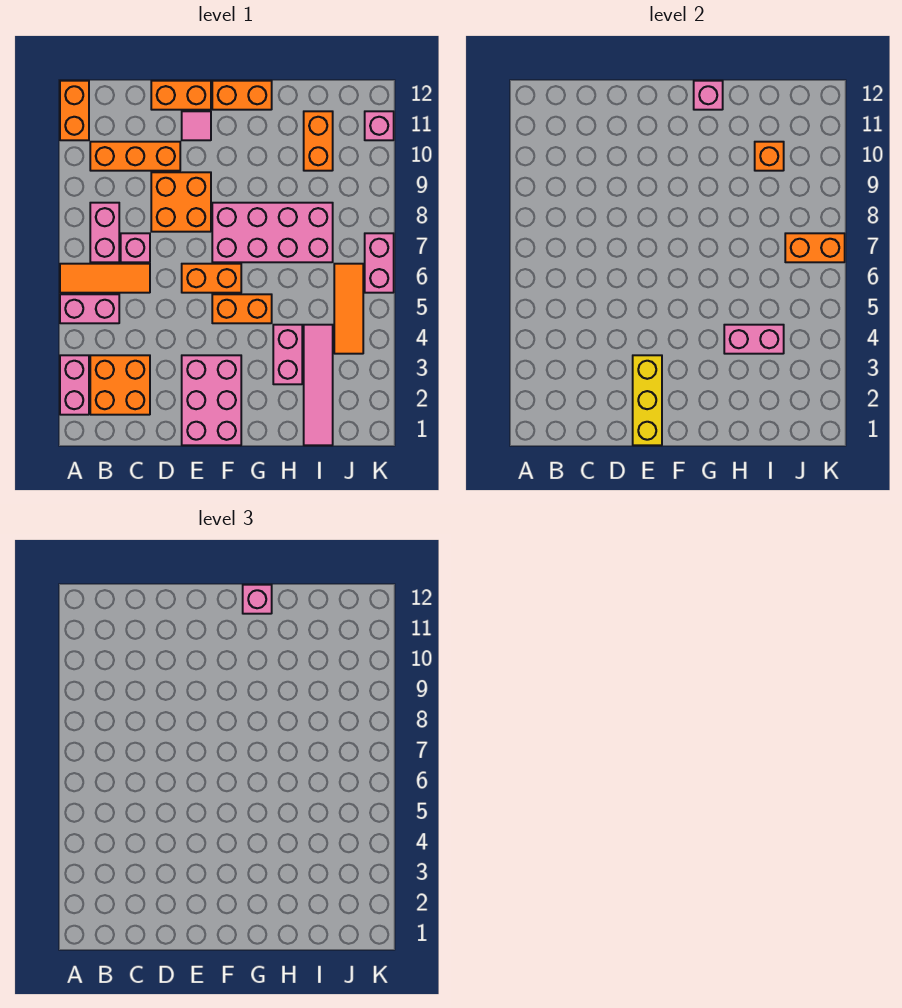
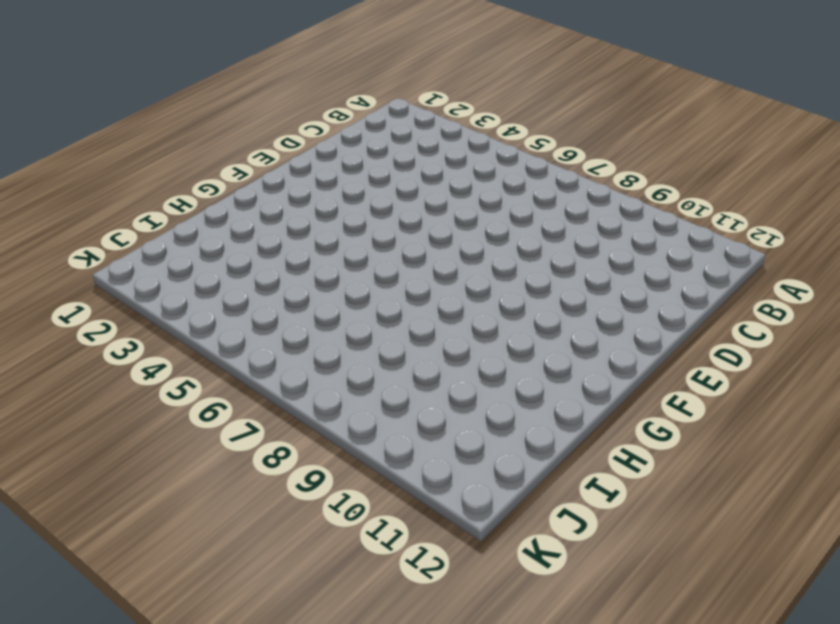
none -> pink 1x2 brick [60,355,89,415]
none -> pink 1x2 brick [60,294,119,323]
none -> orange 1x3 tile [60,264,150,293]

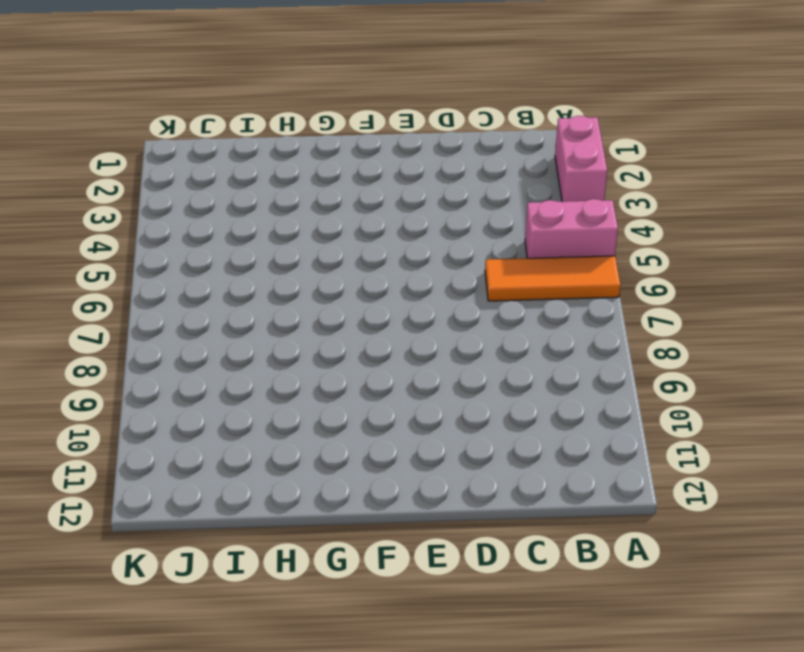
none -> orange 1x2 brick [60,81,89,140]
none -> orange 2x2 brick [90,355,150,415]
none -> pink 1x2 brick [90,203,119,262]

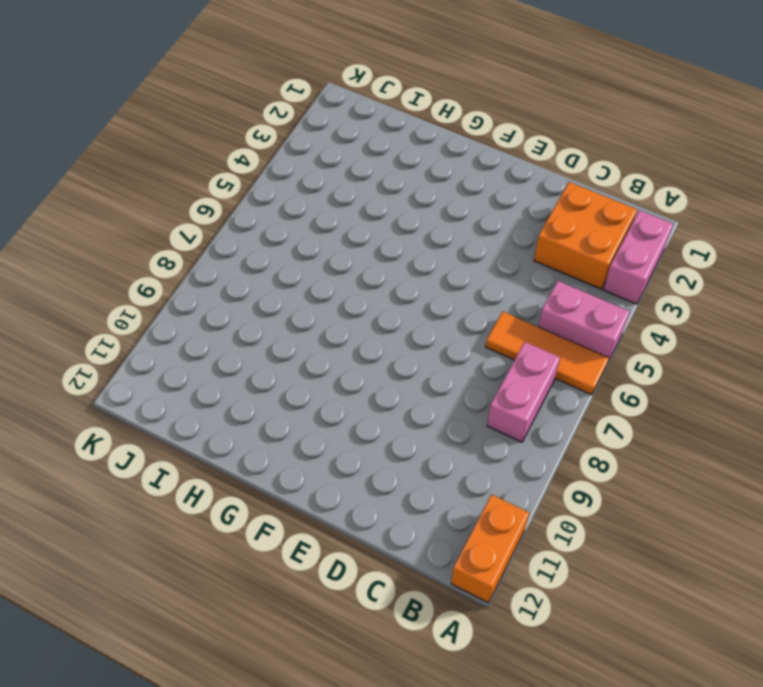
none -> orange 1x3 brick [90,142,180,171]
none -> pink 1x1 brick [121,233,150,262]
none -> orange 2x2 brick [151,172,211,232]

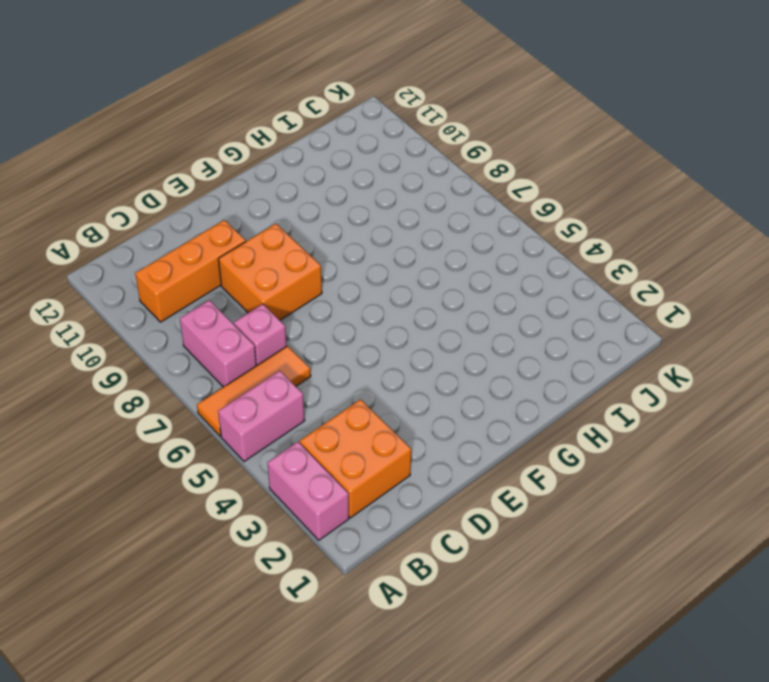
none -> orange 1x2 brick [60,81,89,140]
none -> orange 1x2 brick [151,81,211,110]
none -> pink 2x3 brick [182,355,241,445]

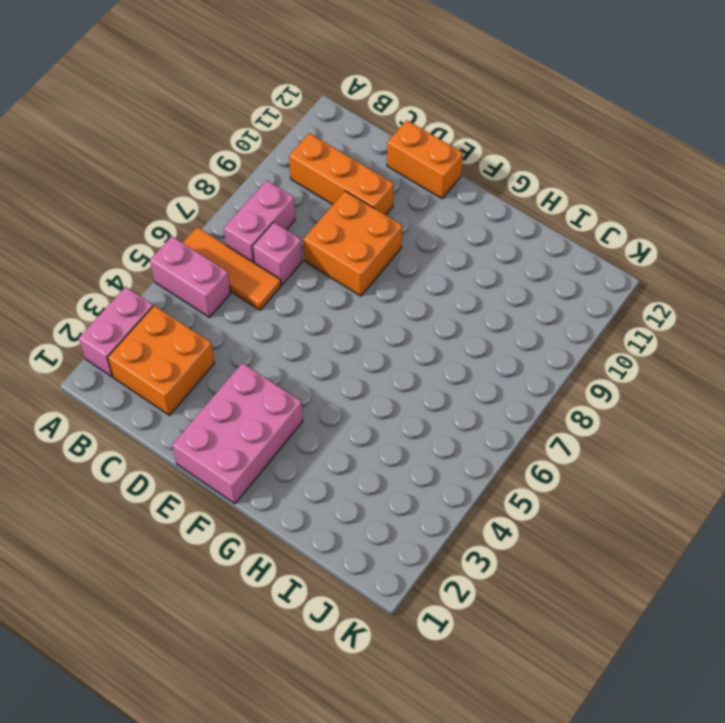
none -> orange 1x2 brick [60,81,89,140]
none -> orange 1x2 brick [182,264,241,293]
none -> pink 1x1 tile [182,111,211,140]

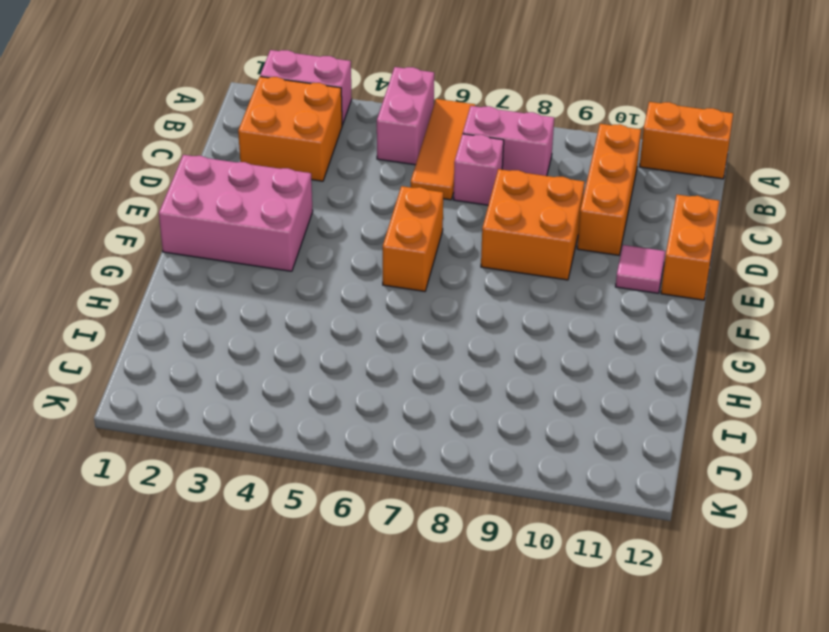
none -> orange 1x2 brick [212,294,272,323]
none -> pink 2x4 brick [212,203,333,262]
none -> orange 1x2 brick [212,81,272,110]

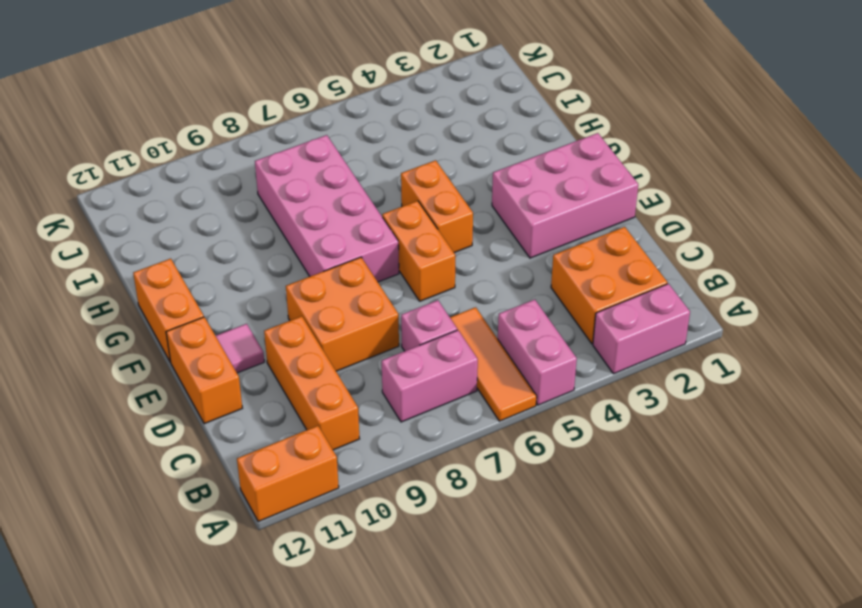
none -> pink 1x2 brick [273,325,302,384]
none -> pink 1x4 tile [304,325,333,445]
none -> orange 1x2 brick [304,111,333,171]

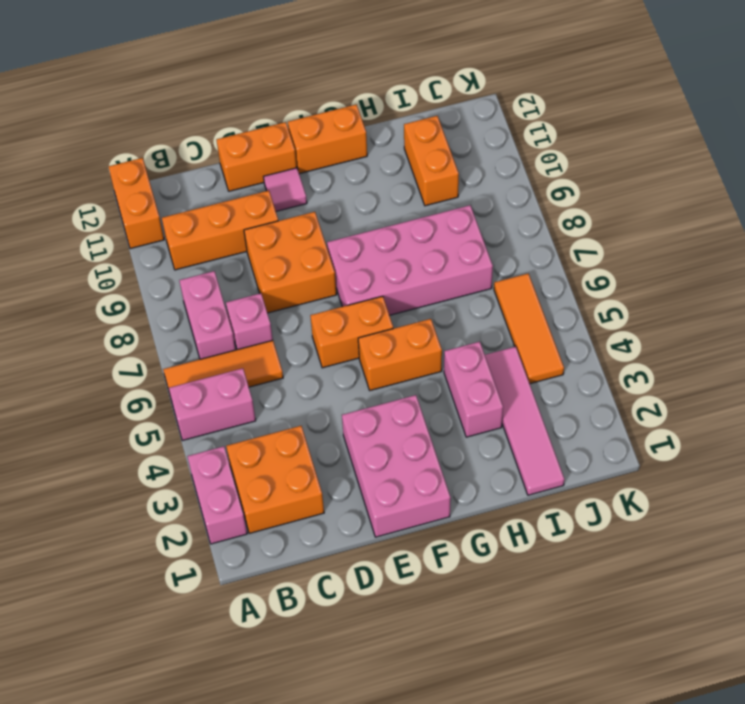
none -> pink 1x2 brick [365,233,394,293]
none -> pink 1x1 brick [365,111,394,140]
none -> yellow 1x3 brick [633,355,662,445]

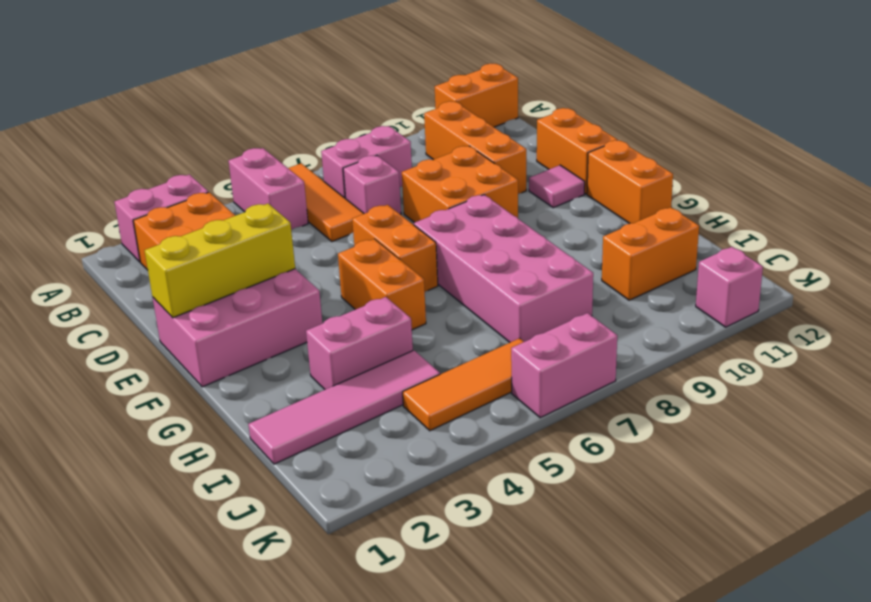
none -> pink 1x1 brick [694,81,723,110]
none -> pink 1x2 brick [724,325,784,354]
none -> orange 1x1 brick [755,142,784,171]

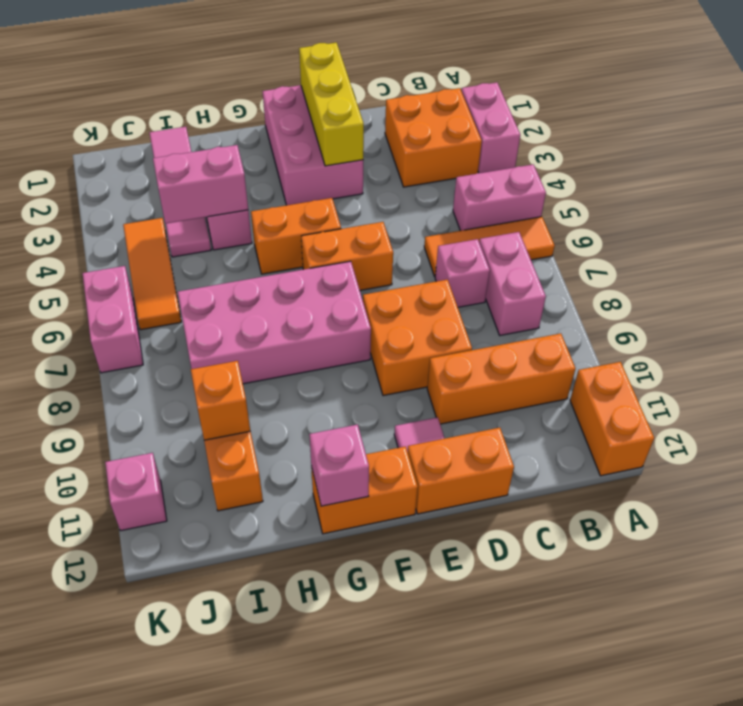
none -> orange 1x2 brick [785,233,845,262]
none -> pink 1x1 brick [243,585,272,614]

